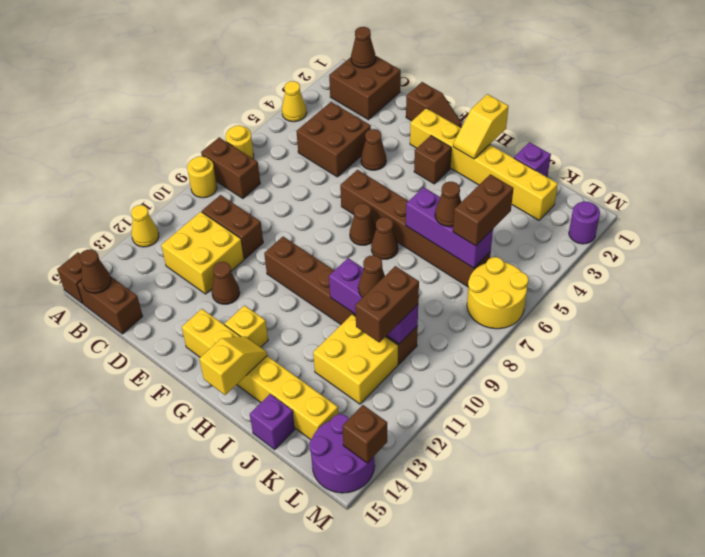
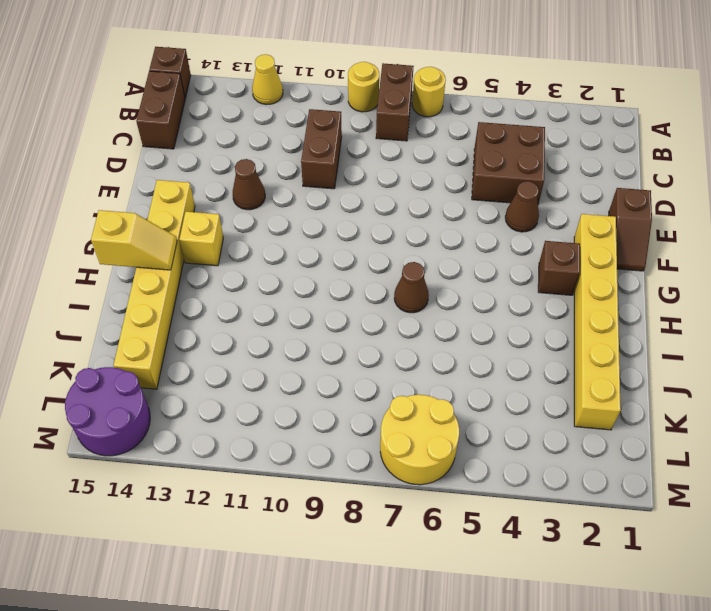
none -> yellow 1x1 cone [282,81,307,122]
none -> brown 2x2 brick [329,56,401,120]
none -> yellow 2x2 brick [161,212,244,294]
none -> brown 1x6 brick [340,170,491,287]

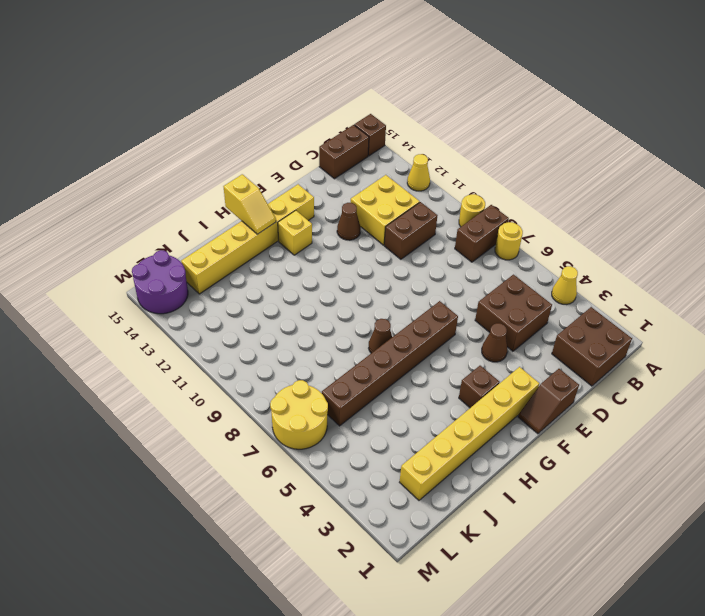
none -> brown 1x6 brick [264,237,418,364]
none -> brown 1x1 cone [350,203,376,245]
none -> purple 1x1 brick [514,142,551,177]
none -> yellow 2x2 brick [313,314,398,404]

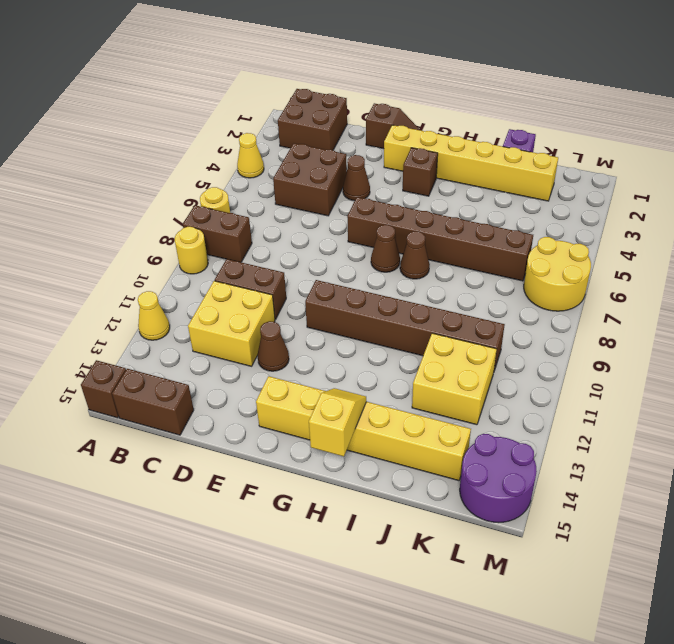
none -> yellow 1x1 brick [225,305,268,347]
none -> purple 1x1 brick [250,394,295,449]
none -> purple 1x1 round brick [569,202,600,244]
none -> brown 1x1 cone [351,27,376,68]

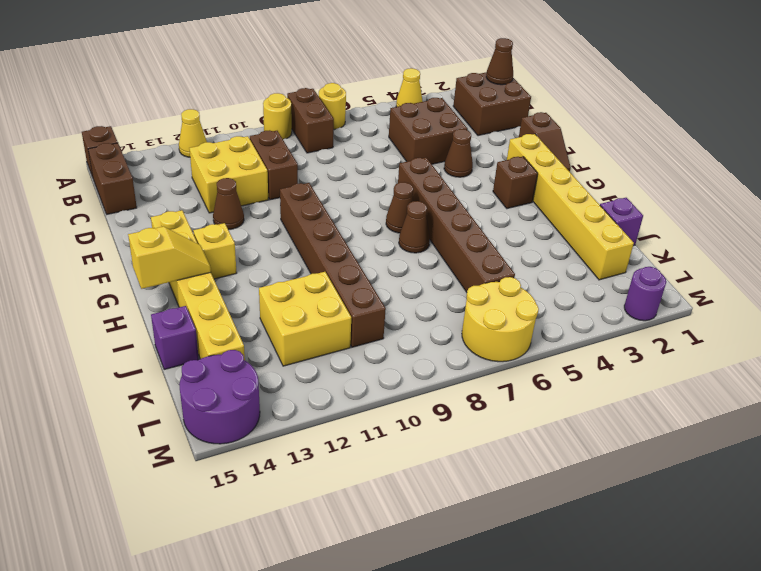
none -> brown 1x1 cone [80,249,111,293]
none -> yellow 1x2 slope [453,94,509,159]
none -> purple 1x3 brick [406,187,493,268]
none -> purple 1x3 brick [329,258,418,344]

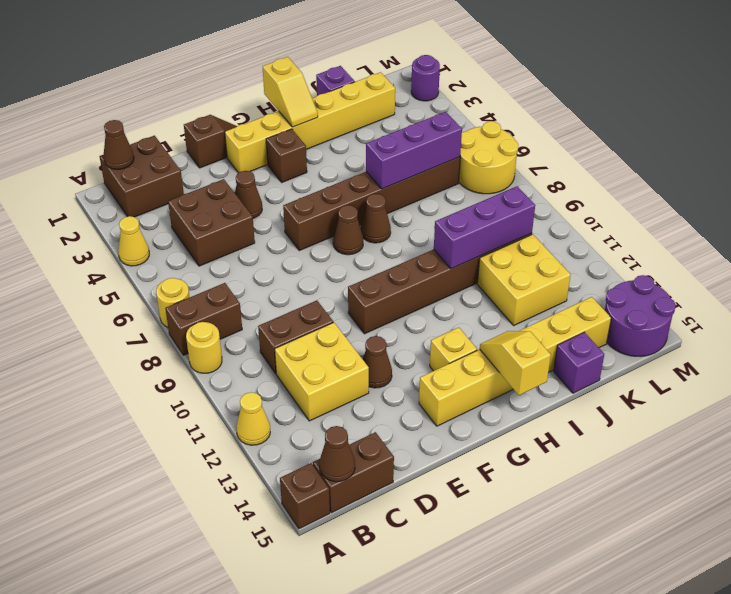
none -> brown 1x1 brick [342,405,387,463]
none -> brown 1x1 cone [435,182,461,227]
none -> brown 1x1 cone [358,255,385,298]
none -> brown 1x2 brick [453,174,514,246]

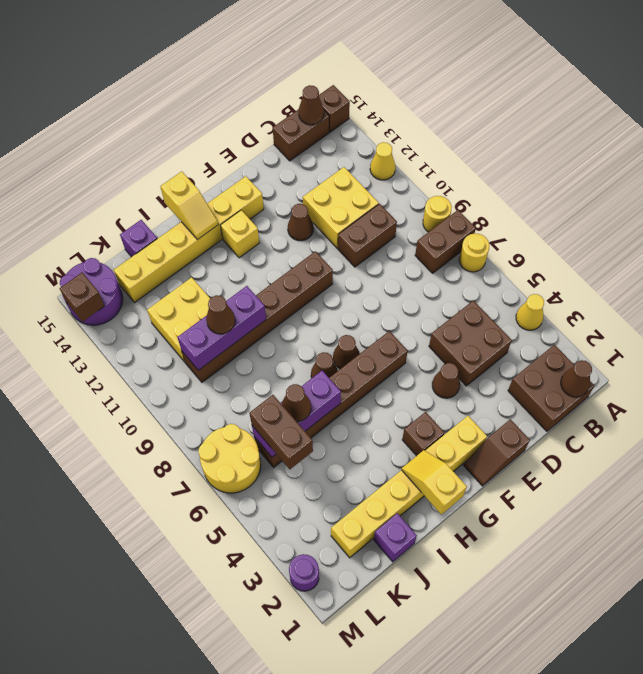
none -> brown 1x2 brick [355,266,419,342]

